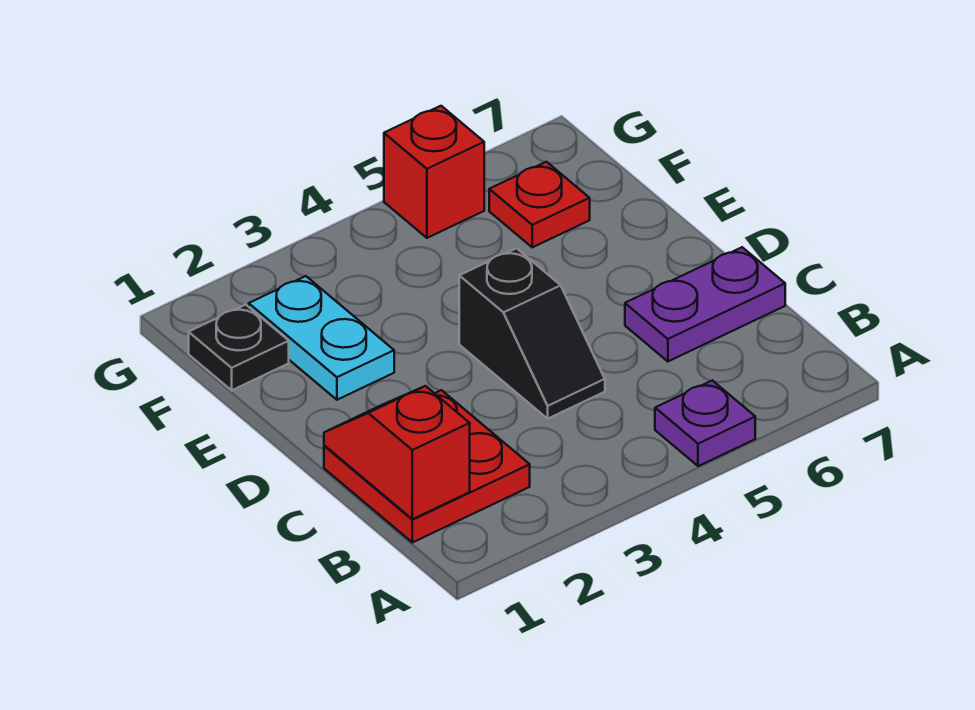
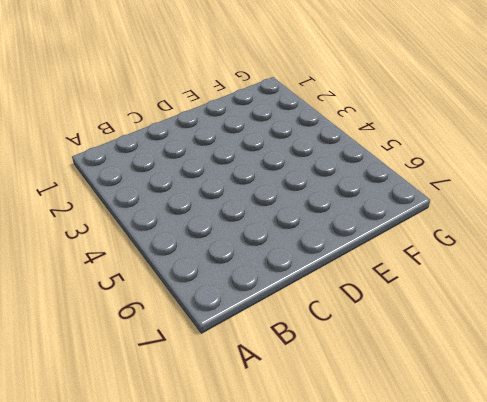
none -> purple 1x1 plate [655,380,755,466]
none -> red 2x2 plate [324,390,530,542]

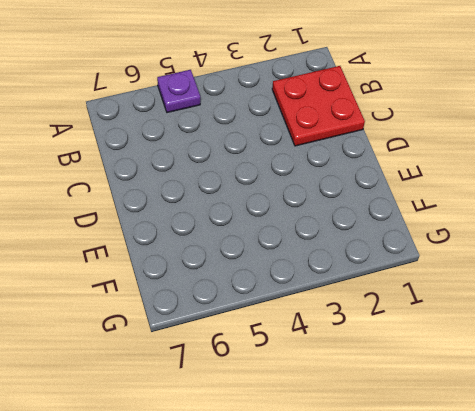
none -> black 1x2 slope [459,248,605,419]
none -> purple 1x2 plate [625,247,785,361]

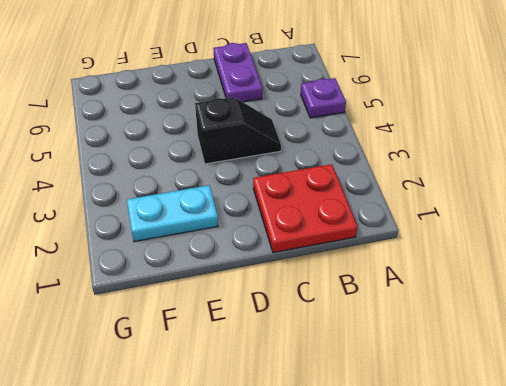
none -> black 1x1 plate [189,305,289,390]
none -> red 1x1 plate [489,162,590,247]

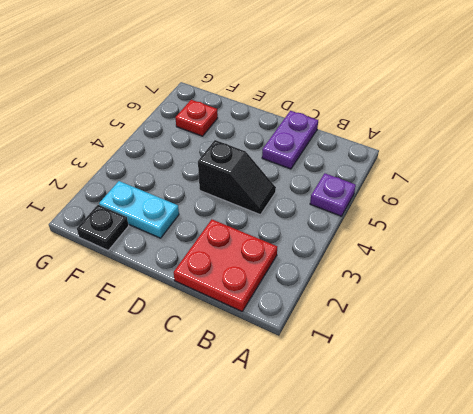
none -> red 1x1 brick [384,106,484,238]
none -> red 1x2 slope [324,386,470,519]

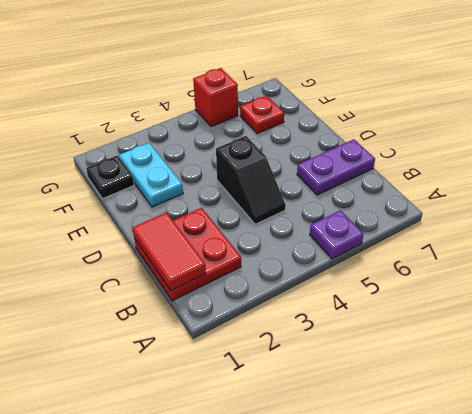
red 1x2 tile [133,212,206,291] -> red 1x2 slope [324,386,470,519]

